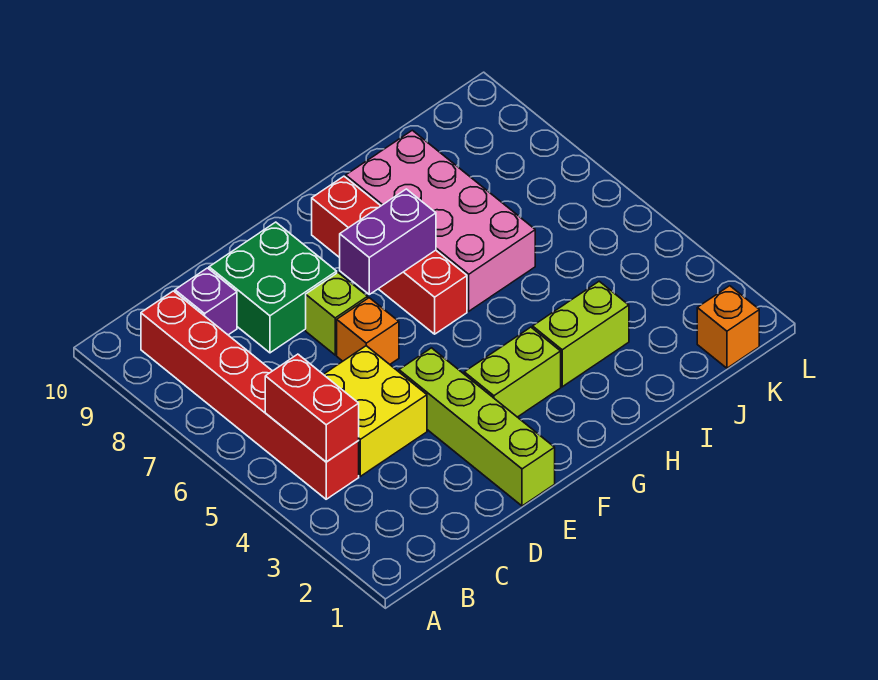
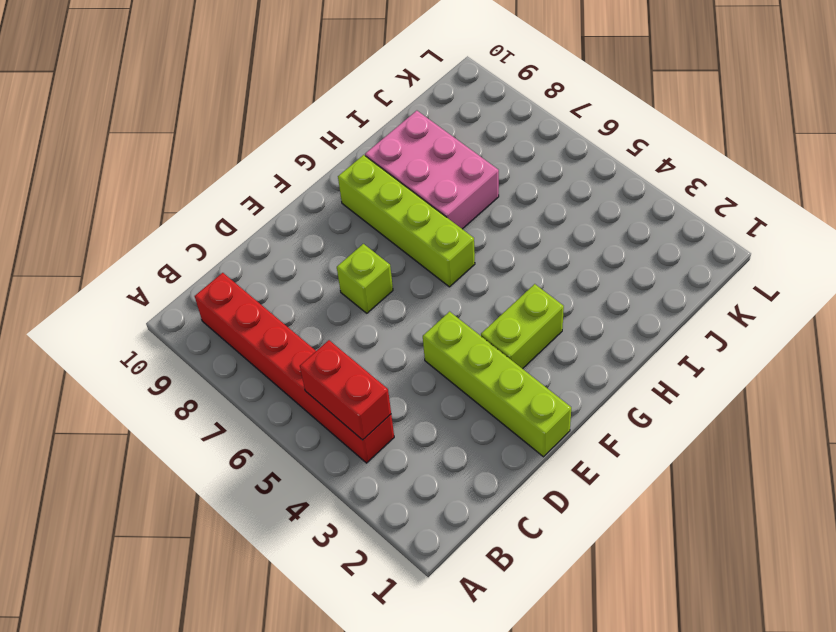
lime 1x4 brick [338,155,475,287] -> red 1x4 brick [312,176,467,334]
pink 2x3 brick [365,111,499,229] -> pink 2x4 brick [346,130,535,311]
none -> yellow 2x2 brick [323,346,427,476]
none -> purple 1x1 brick [175,268,237,335]
none -> green 2x2 brick [209,222,337,353]

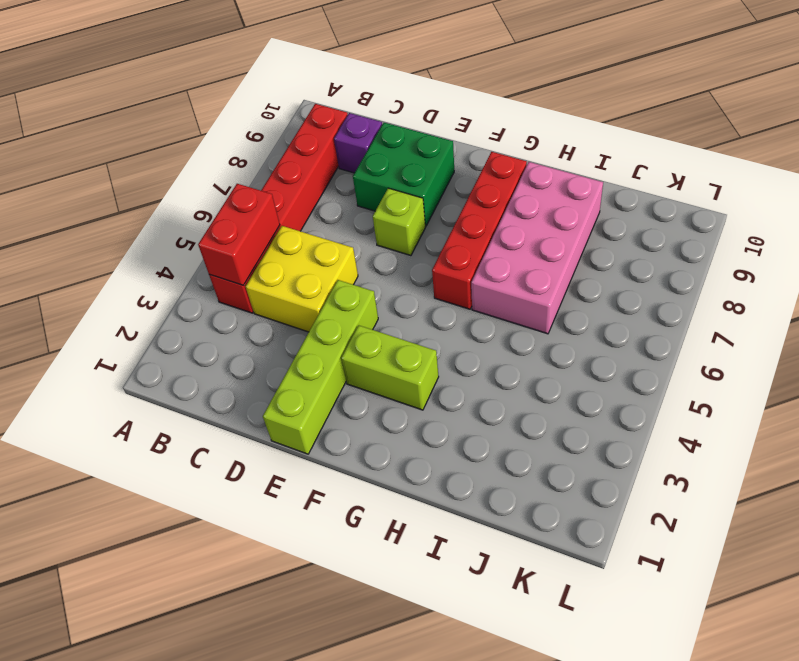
none -> orange 1x1 brick [337,298,399,364]
none -> lime 1x2 brick [533,281,629,387]
none -> orange 1x1 brick [697,286,759,368]

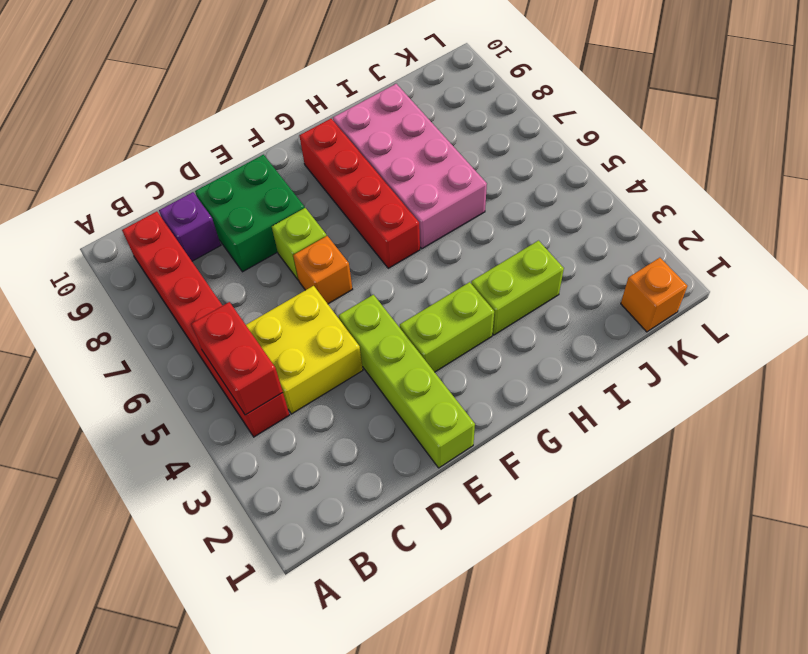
none -> purple 1x2 brick [340,189,436,294]

